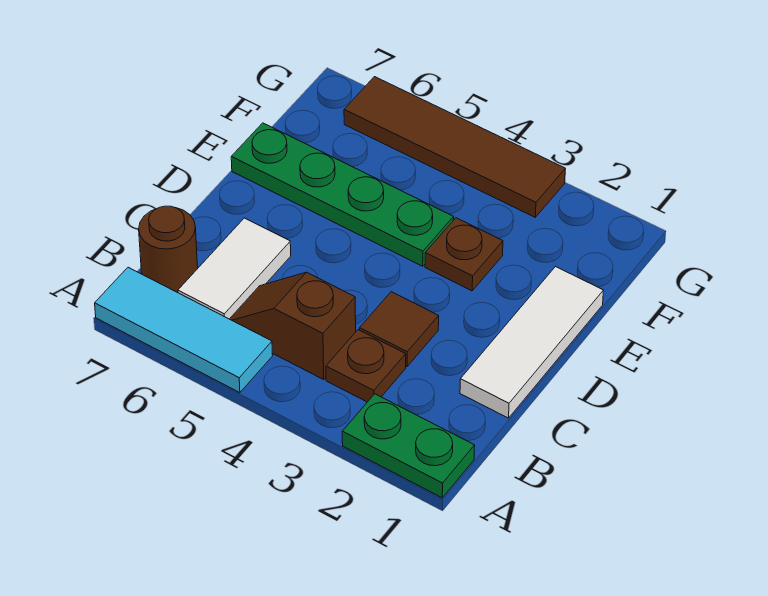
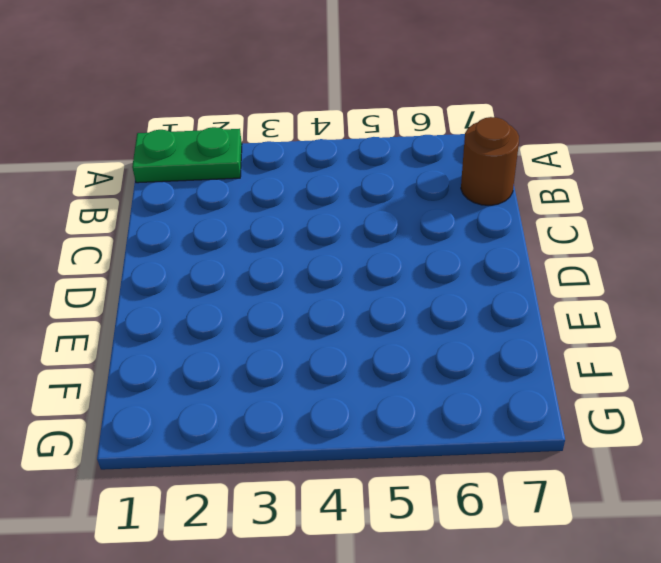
none -> cyan 1x3 tile [95,267,273,393]
none -> brown 1x1 plate [326,330,406,402]

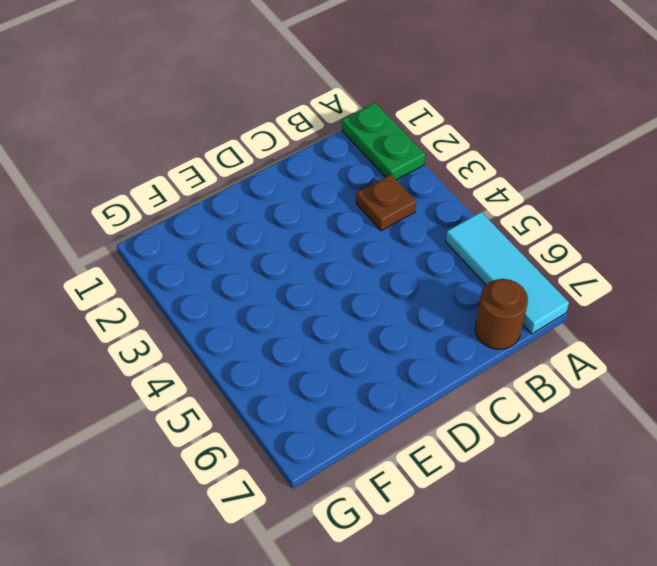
none -> brown 1x2 slope [230,272,356,379]
none -> white 1x2 tile [178,218,291,319]

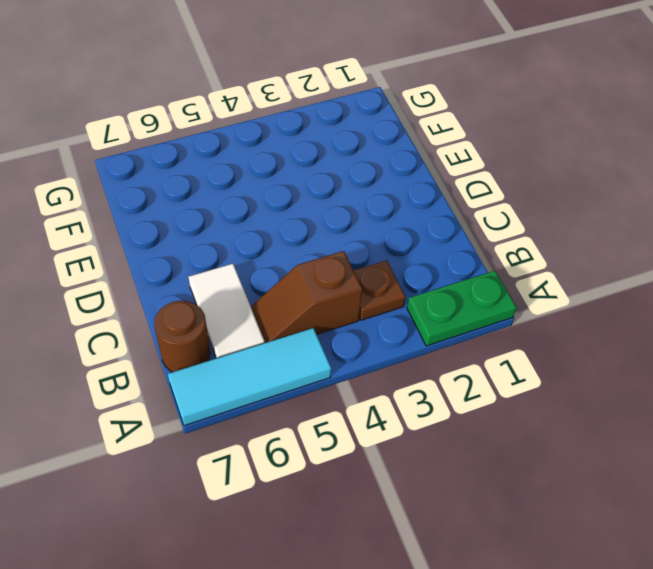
none -> white 1x3 tile [460,267,604,418]
none -> brown 1x1 tile [360,292,439,366]

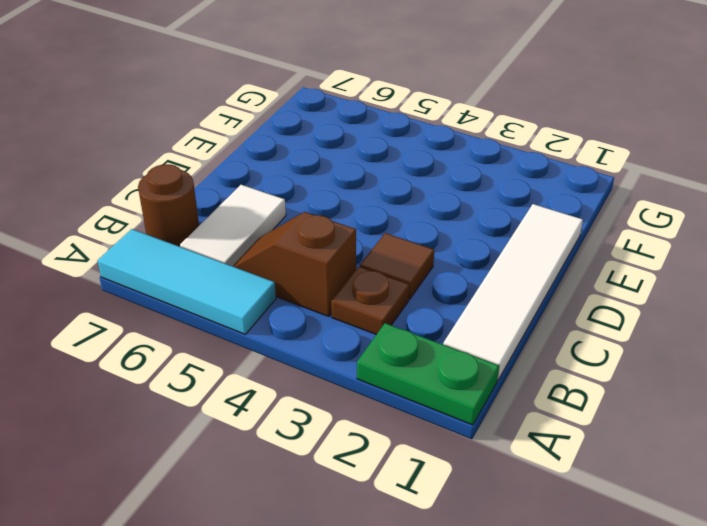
white 1x4 tile [443,204,583,380] -> white 1x3 tile [460,267,604,418]
none -> brown 1x1 plate [425,218,503,291]
none -> green 1x4 plate [231,123,454,266]

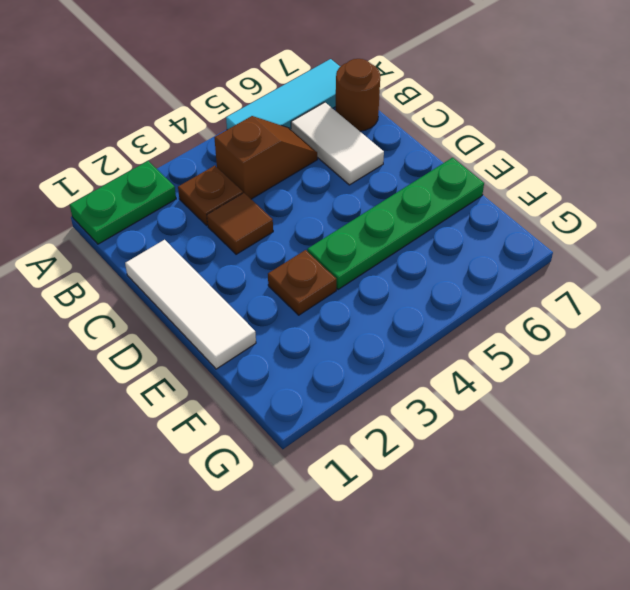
none -> brown 1x4 tile [344,77,565,217]

